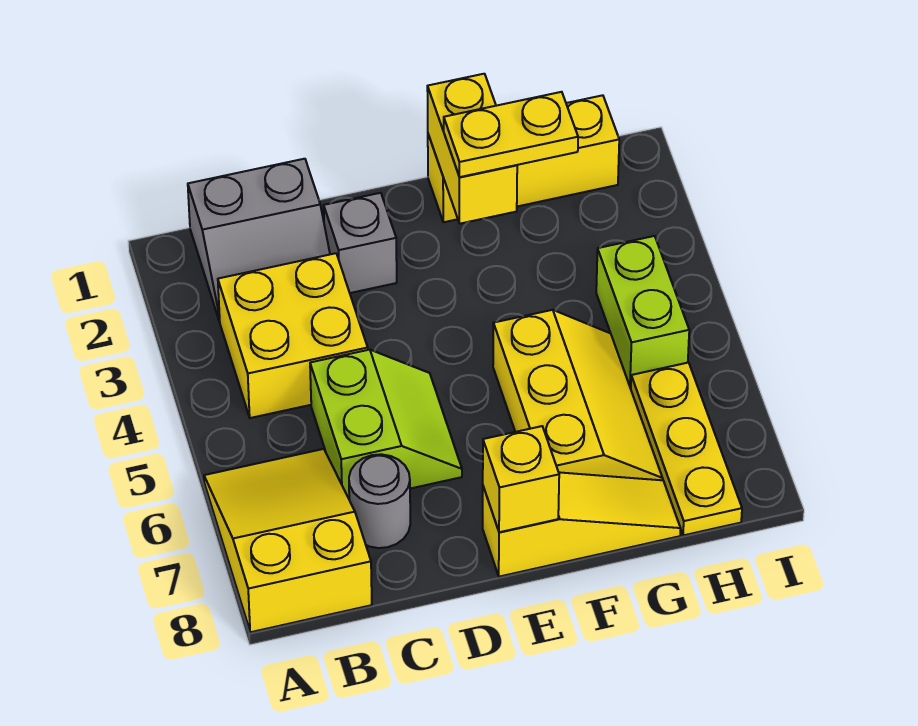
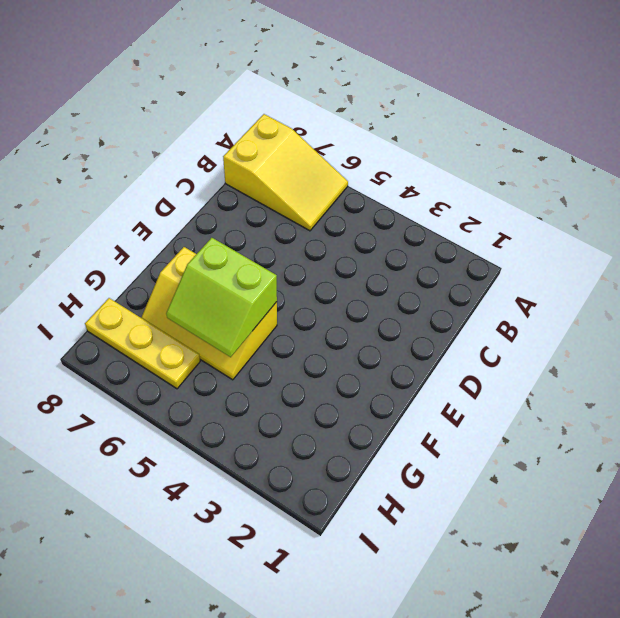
lime 2x2 slope [166,238,277,357] -> lime 2x2 slope moved to [310,350,462,498]
none -> grey 2x2 slope [188,159,330,321]
none -> yellow 2x2 brick [218,253,368,418]
none -> grey 1x1 round brick [349,454,410,548]

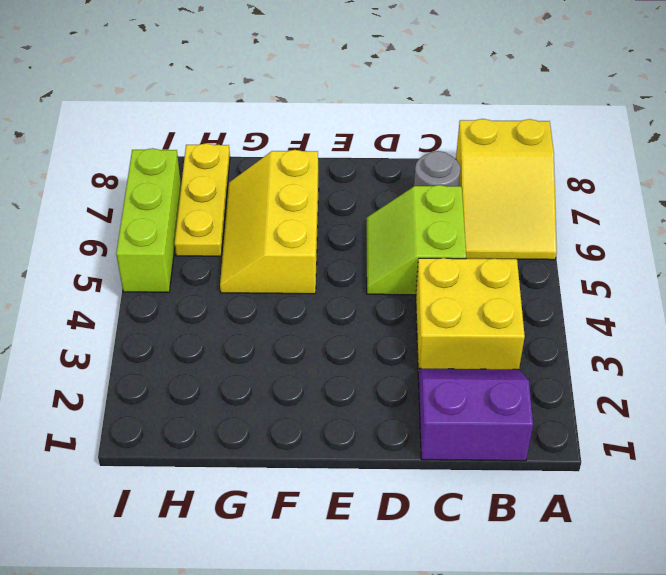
purple 2x2 slope [418,368,533,461] -> grey 2x2 slope [188,159,330,321]
lime 1x3 brick [116,148,181,292] -> none
none -> grey 1x1 brick [324,193,397,293]
none -> yellow 1x3 slope [483,472,681,577]
none -> yellow 1x3 brick [428,95,619,222]

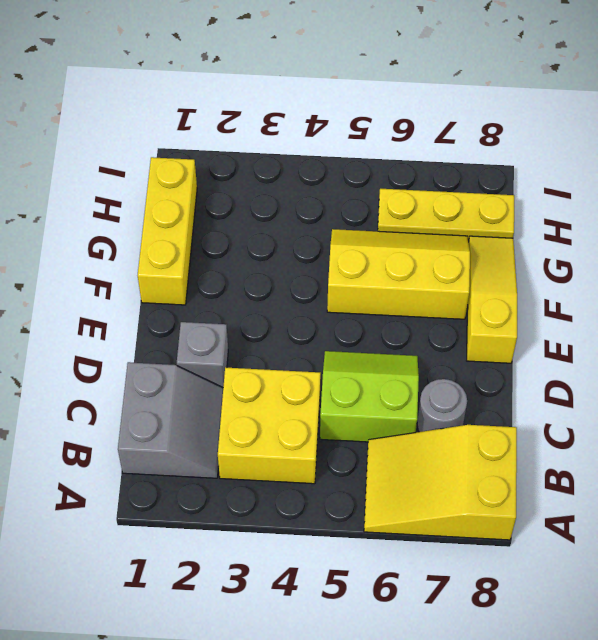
none -> lime 1x2 brick [596,236,689,387]
none -> yellow 1x1 brick [483,426,559,532]
none -> yellow 1x2 brick [427,74,517,224]

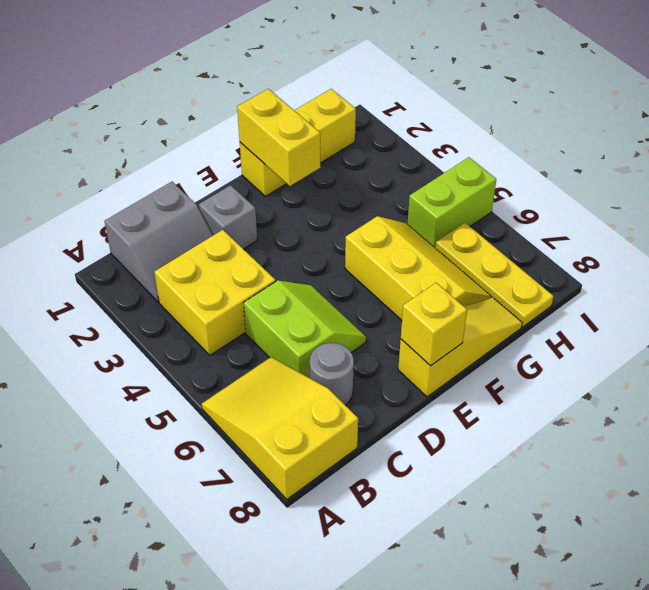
lime 1x2 brick [407,157,496,248] -> lime 1x2 brick turned to [596,236,689,387]
none -> yellow 1x2 plate [444,92,578,177]

